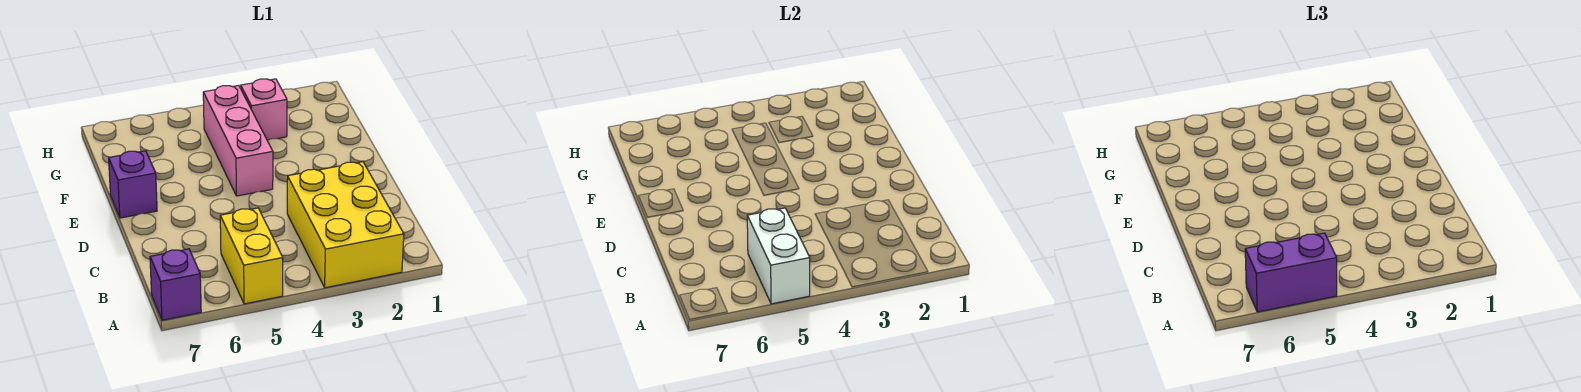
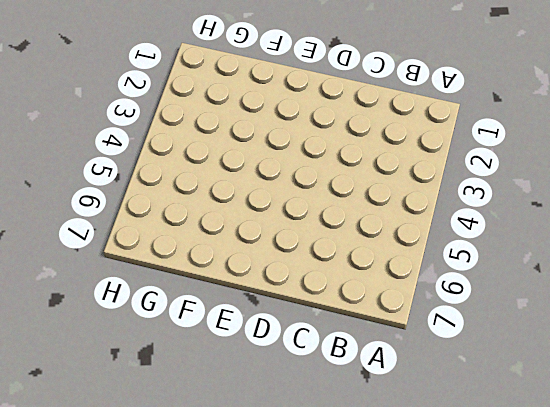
none -> yellow 2x3 brick [287,162,404,288]
none -> yellow 1x2 brick [220,208,283,304]

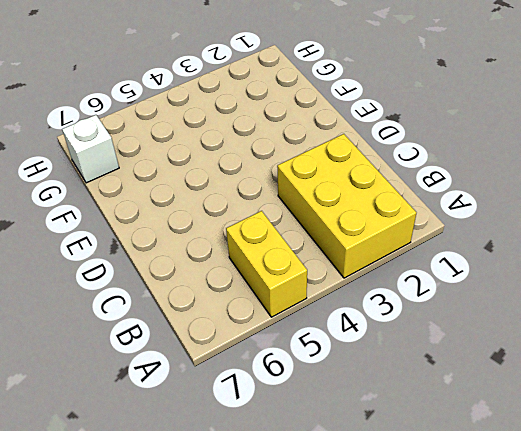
white 1x1 brick [62,115,119,183] -> none
none -> purple 1x1 brick [150,249,201,320]
none -> pink 1x3 brick [203,86,273,196]

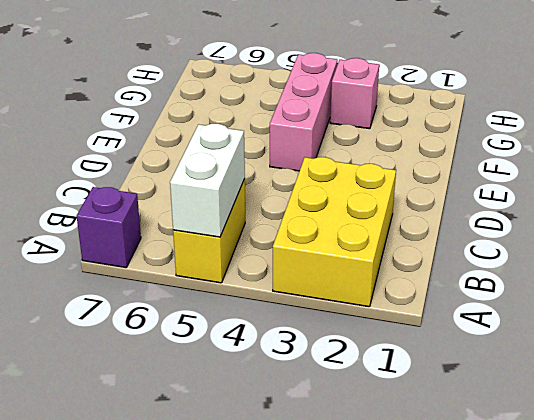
none -> purple 1x1 brick [109,151,157,218]
none -> purple 1x2 brick [1245,233,1337,312]

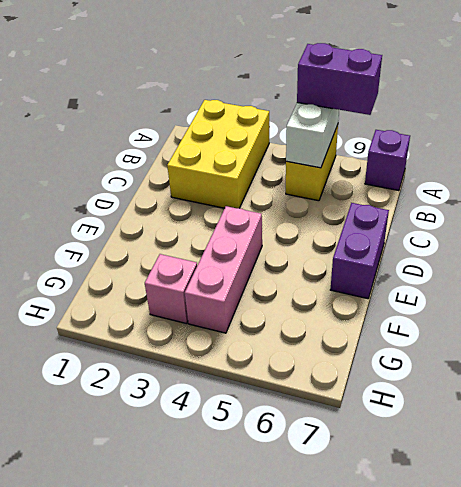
purple 1x2 brick [330,203,389,299] -> purple 1x1 brick [109,151,157,218]

